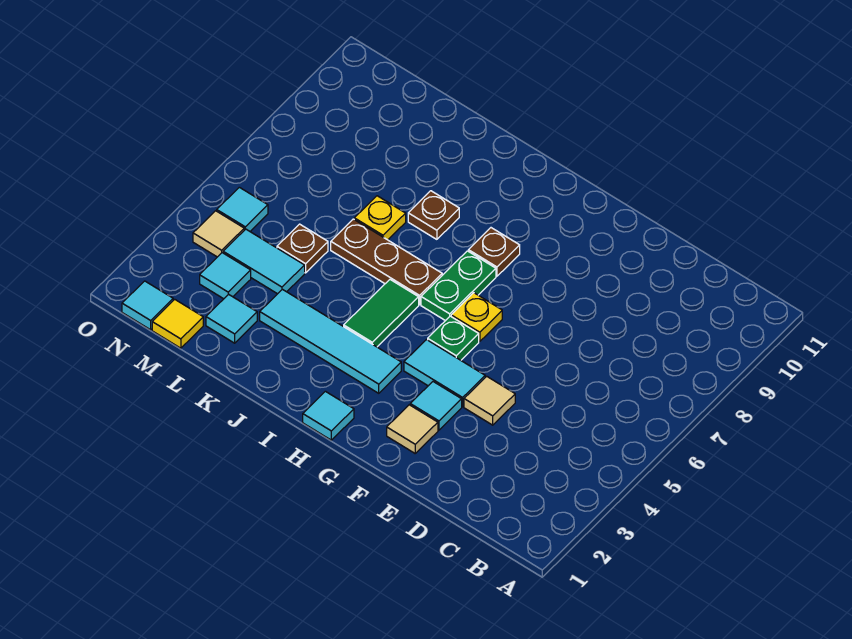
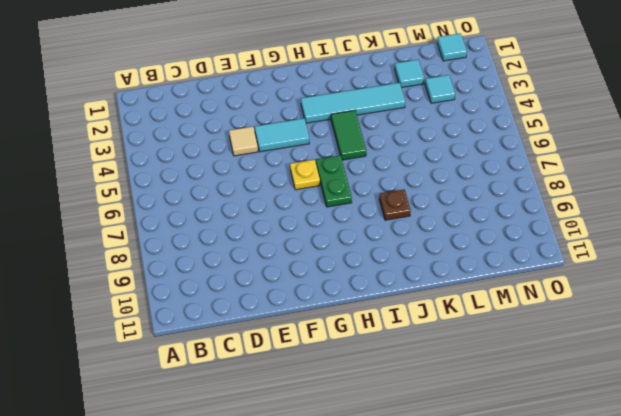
none -> tan 1x1 tile [387,405,438,453]
none -> cyan 1x1 tile [410,382,462,430]
none -> green 1x1 plate [428,316,479,360]

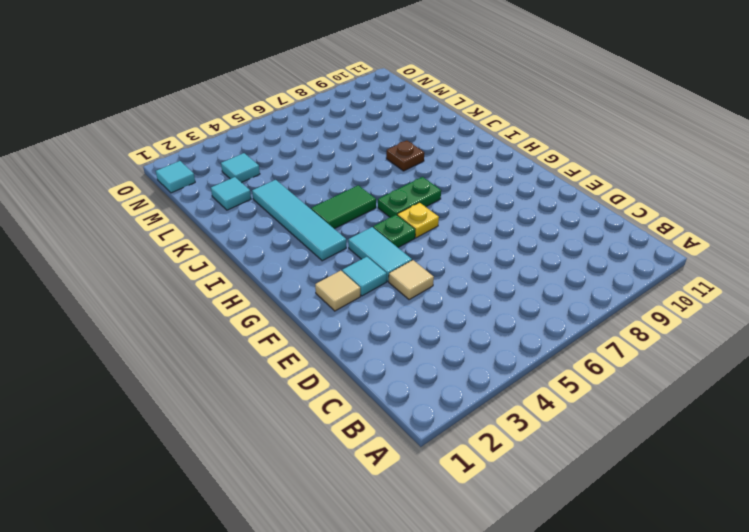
none -> cyan 1x1 tile [303,391,354,440]
none -> brown 1x1 plate [468,228,520,276]
none -> brown 1x3 plate [331,219,442,305]

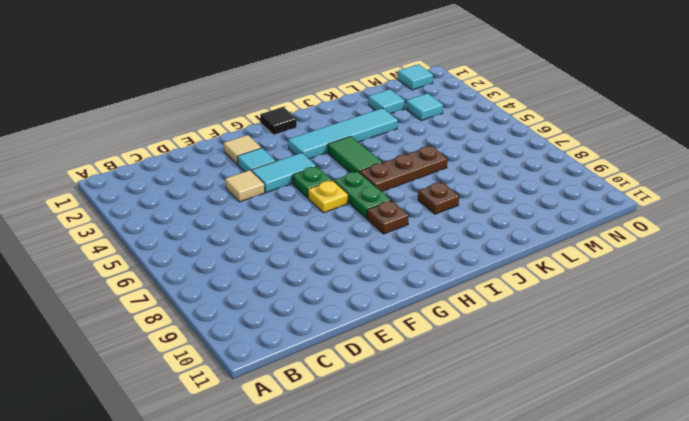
black 1x1 tile [260,107,297,135] -> cyan 1x1 tile [303,391,354,440]
none -> yellow 1x1 plate [354,196,406,240]
none -> cyan 1x2 tile [223,229,305,294]
none -> brown 1x1 plate [277,224,328,273]

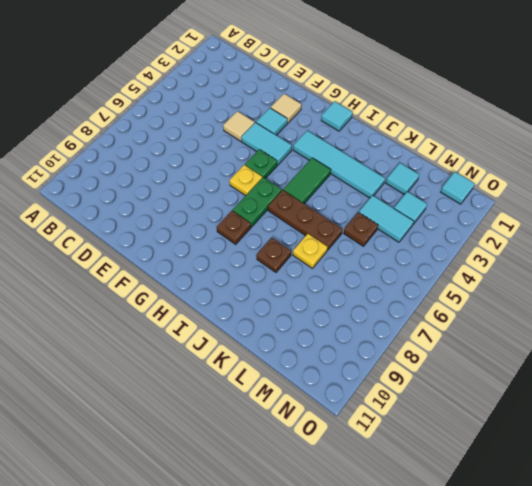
none -> yellow 1x1 tile [152,299,203,348]
none -> tan 1x1 tile [193,211,244,257]
none -> cyan 1x1 tile [217,187,268,231]

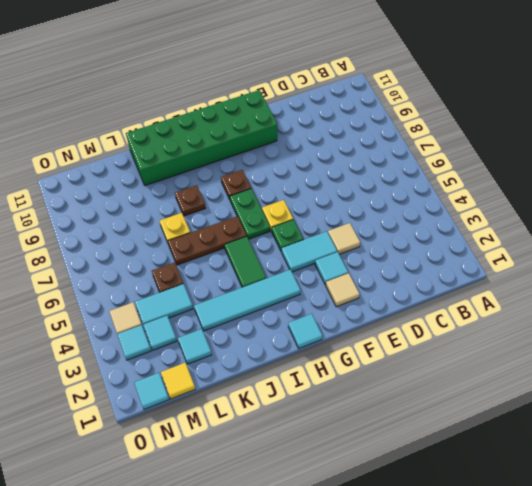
green 2x6 brick [126,90,277,185] -> none
cyan 1x1 tile [117,325,151,360] -> cyan 1x1 tile moved to [217,187,268,231]

